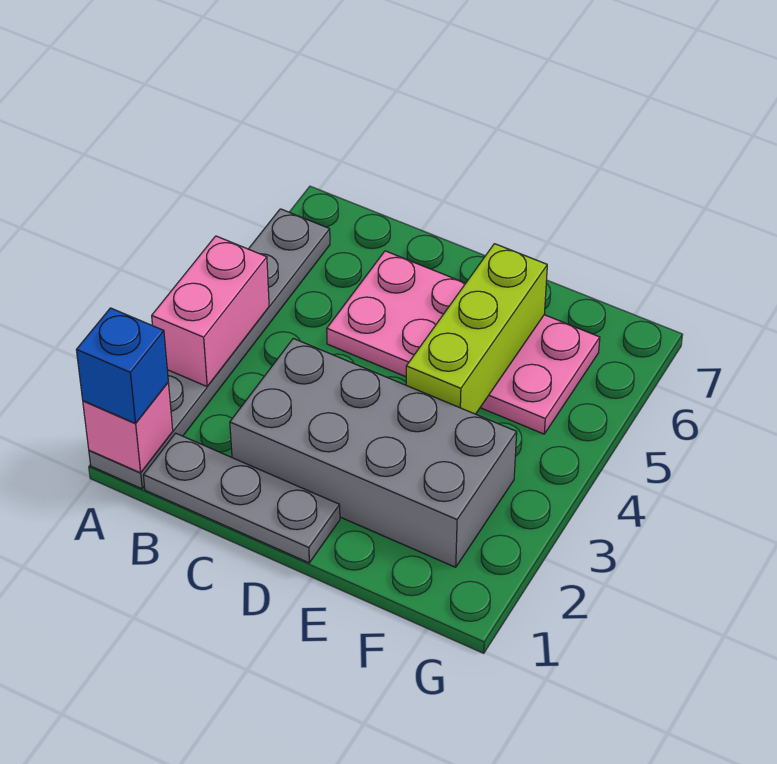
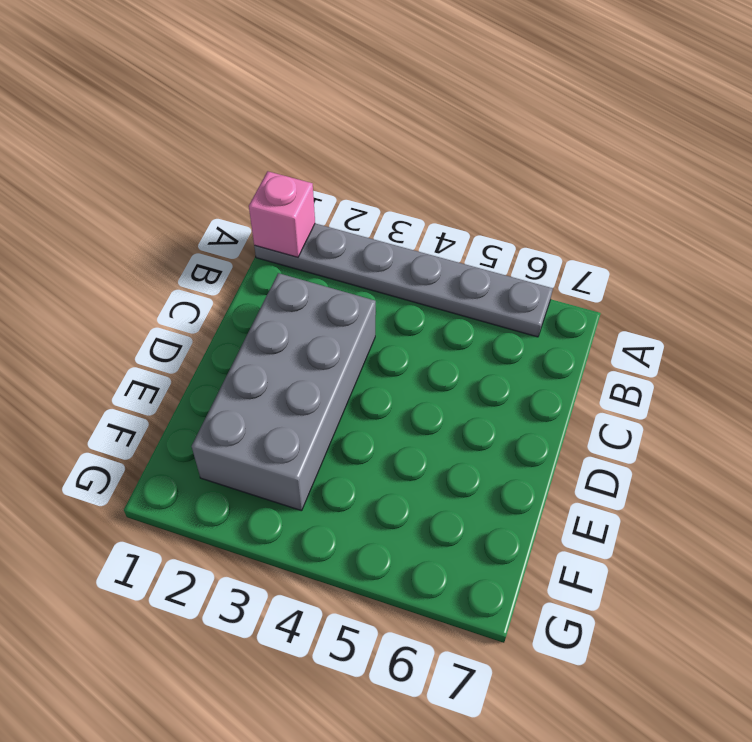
none -> grey 1x3 plate [143,433,340,563]
none -> pink 2x4 plate [327,251,600,434]

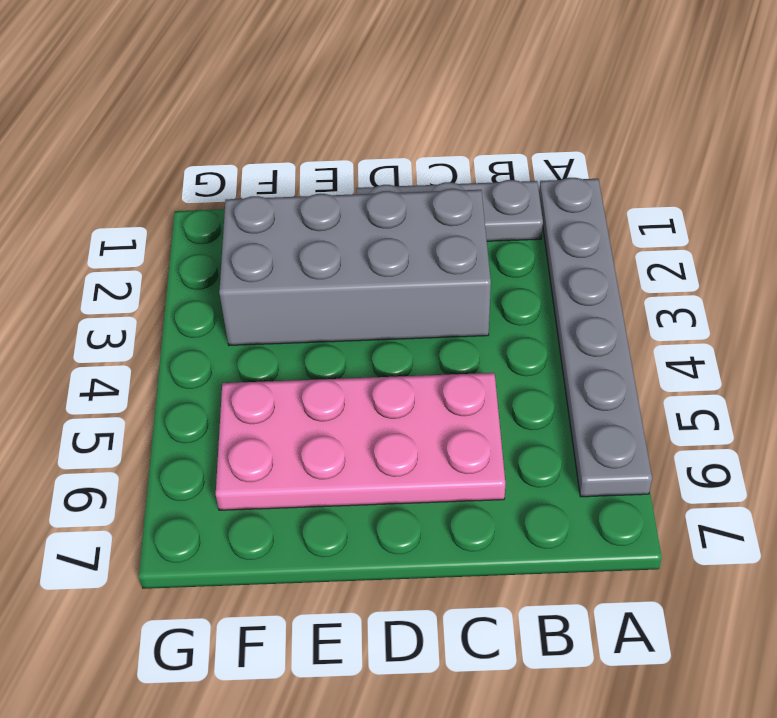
none -> pink 1x1 brick [83,383,173,473]
none -> pink 1x2 brick [152,236,269,386]

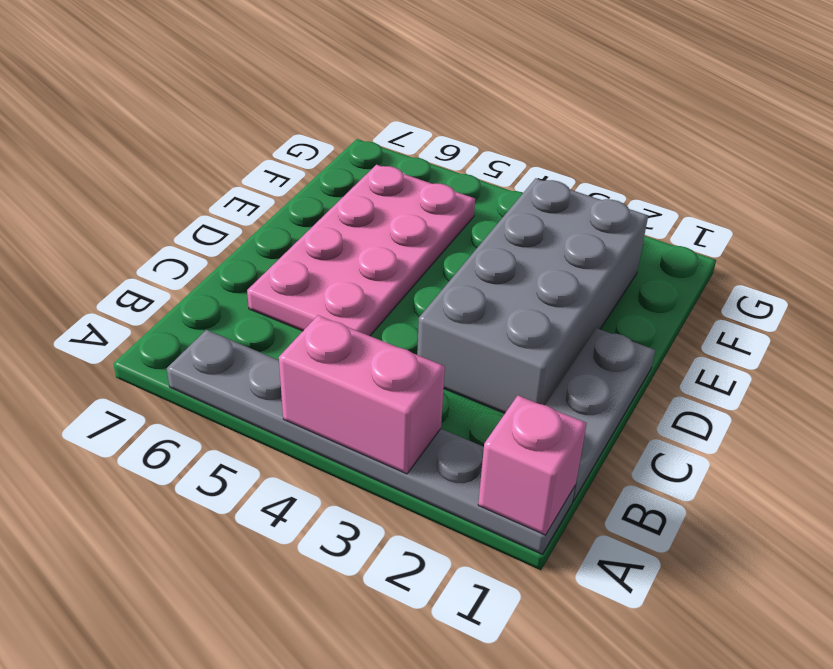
none -> lime 1x3 brick [406,244,547,414]
none -> blue 1x1 brick [77,308,168,423]

